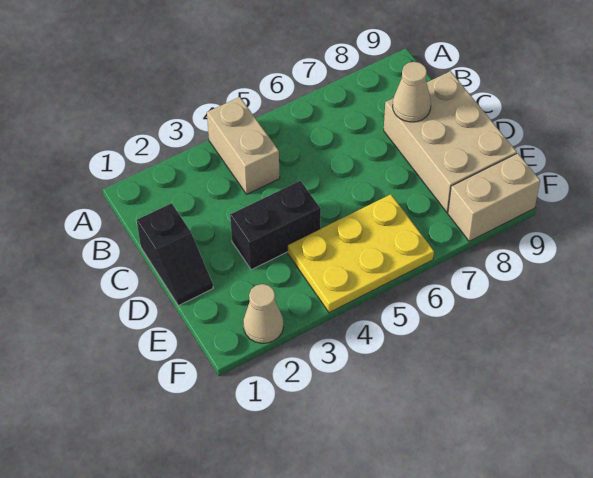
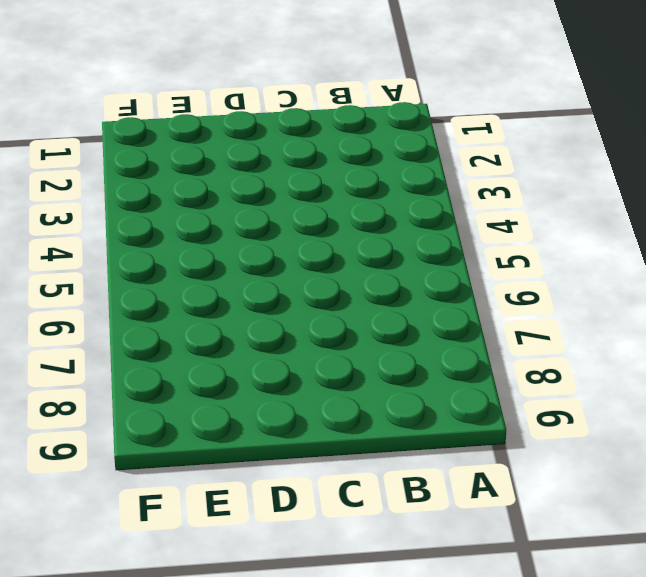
none -> tan 1x2 brick [207,97,280,194]
none -> black 1x2 slope [137,203,213,306]

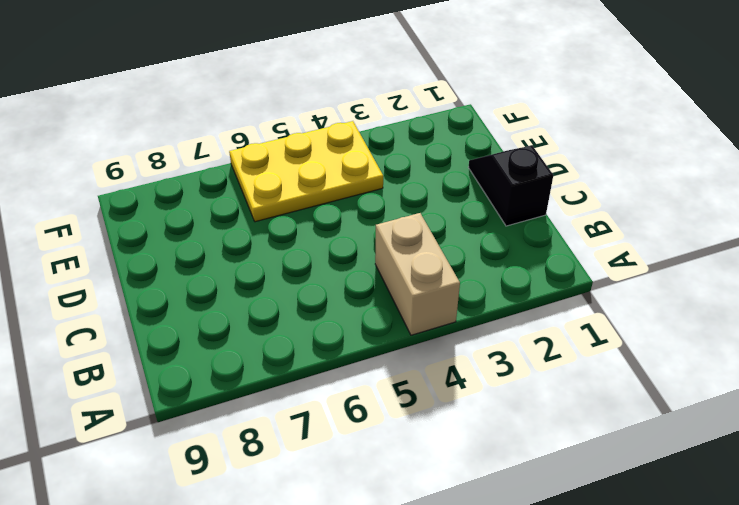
none -> tan 2x3 brick [384,71,517,212]
none -> black 1x2 brick [230,181,321,270]

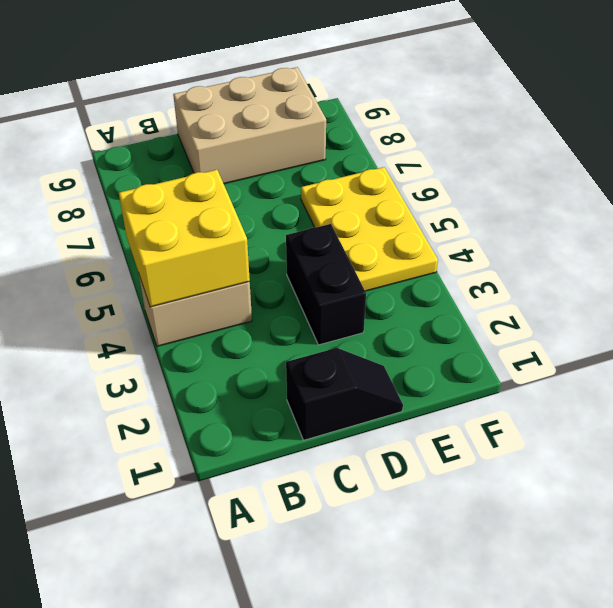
yellow 2x2 brick [119,170,250,307] -> none
none -> tan 1x1 cone [243,284,284,343]
none -> tan 1x2 brick [448,153,540,241]

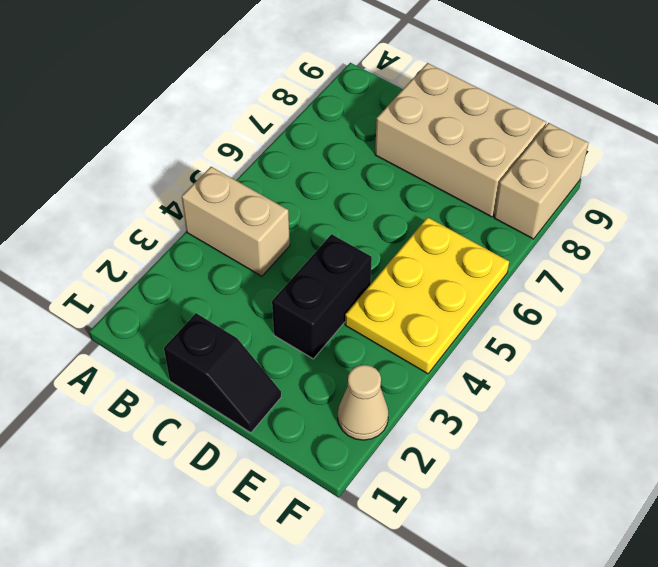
none -> tan 1x1 cone [393,62,431,122]

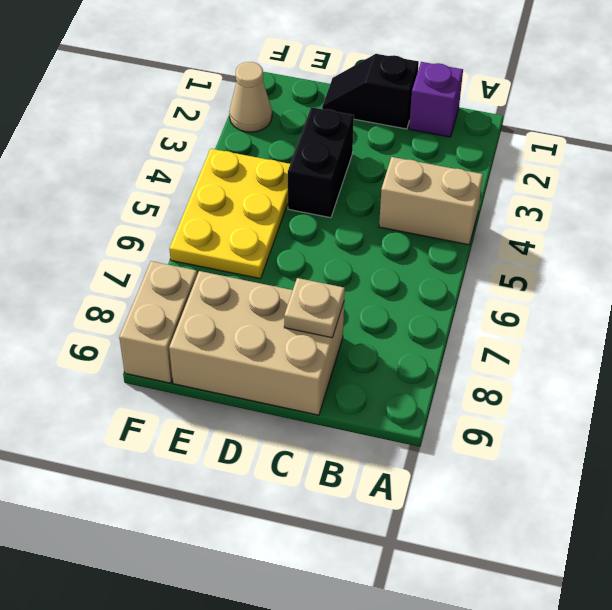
purple 1x1 brick [409,62,463,137] -> none
tan 1x1 plate [284,278,345,338] -> tan 1x1 cone [393,62,431,122]

